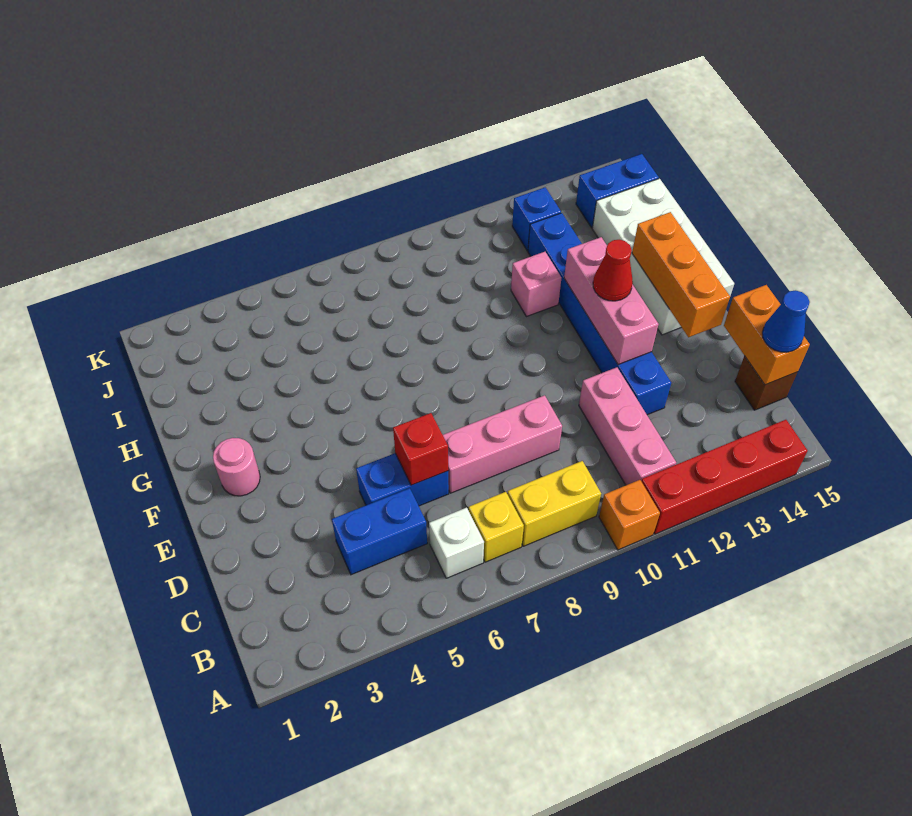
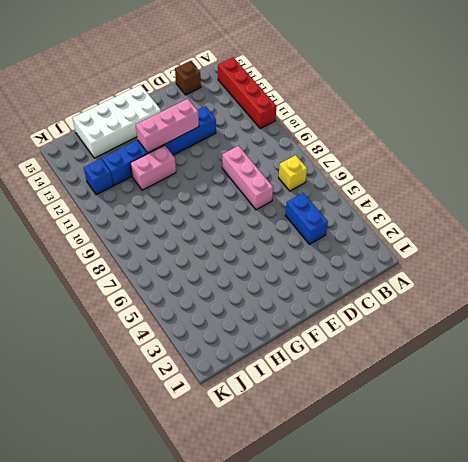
pink 1x2 brick [130,145,176,190] -> pink 1x1 brick [511,252,561,317]
none -> orange 1x1 brick [599,480,660,550]
none -> white 1x1 brick [429,508,484,578]
none -> yellow 1x2 brick [508,461,601,546]

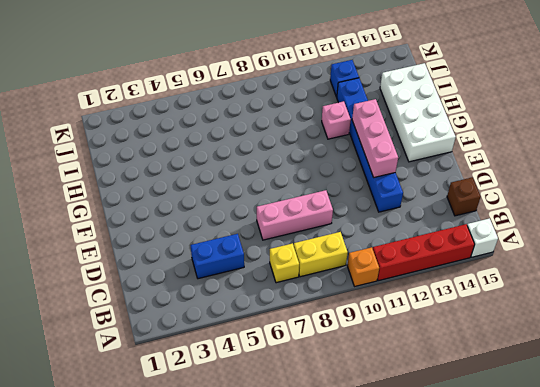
white 1x1 brick [467,218,498,257] -> white 1x1 brick moved to [429,508,484,578]
none -> pink 1x3 brick [579,367,676,485]
none -> blue 1x2 brick [356,453,449,506]
none -> pink 1x1 round brick [213,438,260,496]

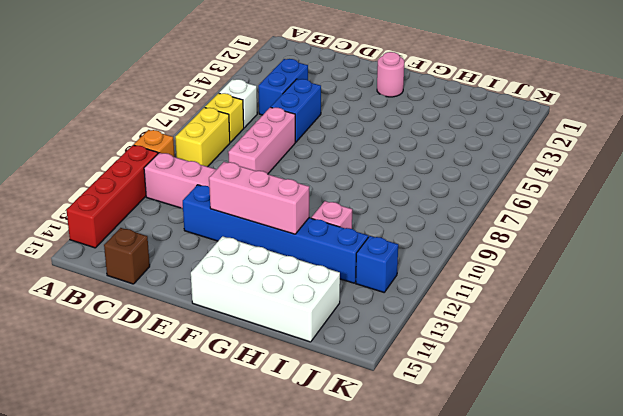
none -> blue 1x2 brick [576,154,659,228]
none -> orange 1x2 brick [724,285,810,385]
none -> red 1x1 brick [393,413,448,485]

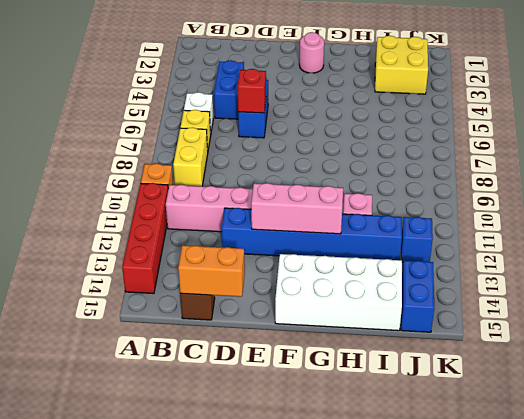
yellow 2x2 brick [375,36,428,94] -> none
none -> pink 1x3 brick [443,395,562,493]
none -> orange 1x3 brick [632,212,730,337]
none -> blue 1x1 cone [762,290,810,352]

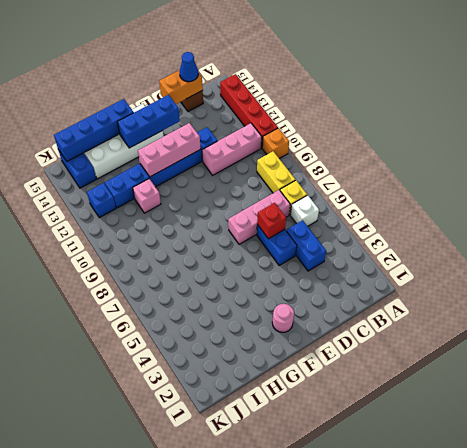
pink 1x3 brick [228,190,290,244] -> pink 1x3 brick turned to [443,395,562,493]
blue 1x3 brick [117,95,180,148] -> orange 1x3 brick [632,212,730,337]
blue 1x4 brick [54,99,134,161] -> none
none -> red 1x1 cone [593,240,633,301]

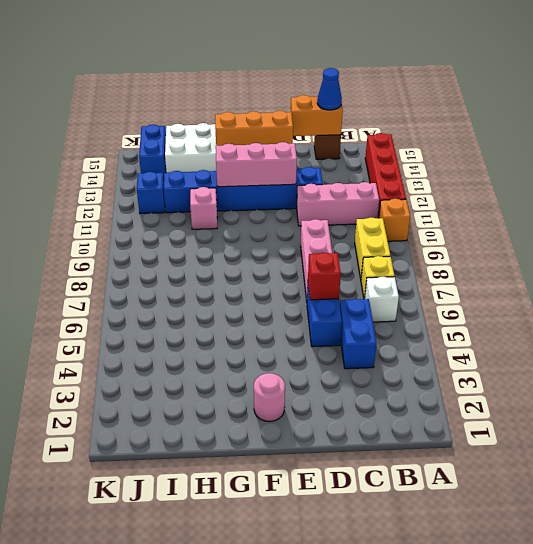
none -> red 1x1 cone [593,240,633,301]

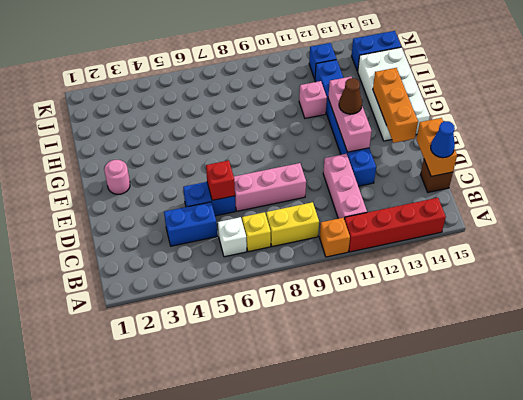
brown 1x1 cone [339,78,362,114] -> red 1x1 cone [593,240,633,301]

